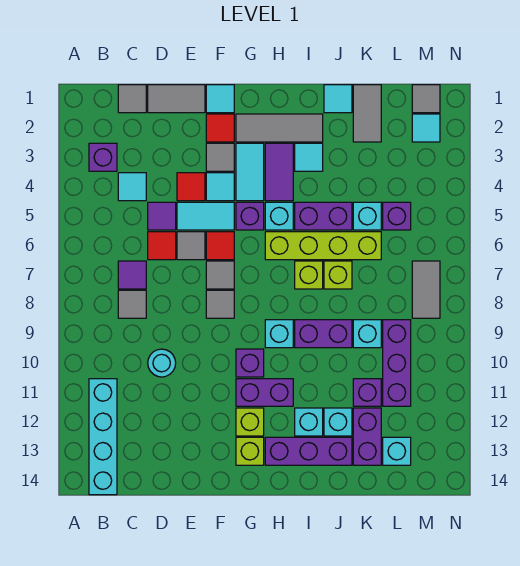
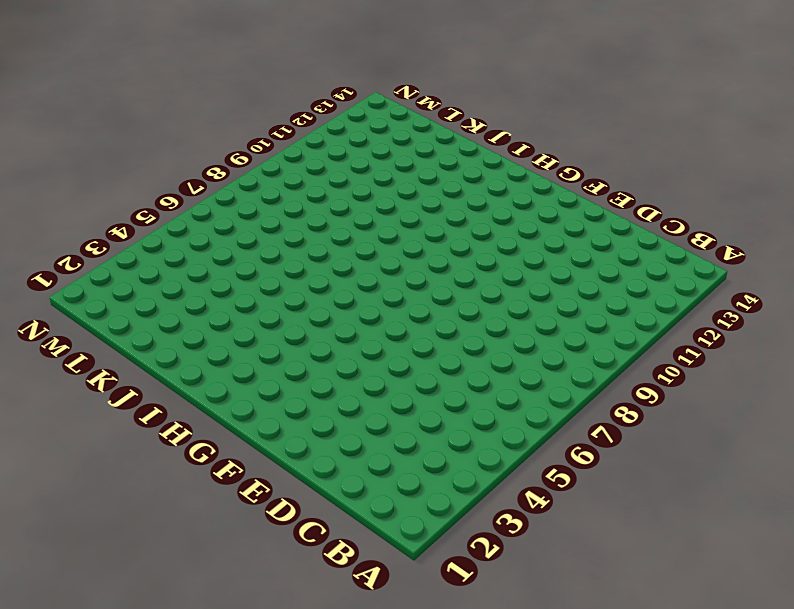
none -> purple 1x1 brick [89,143,117,171]
none -> cyan 1x4 brick [89,379,117,495]
none -> grey 1x1 tile [118,85,146,113]
none -> cyan 1x1 tile [118,173,146,201]

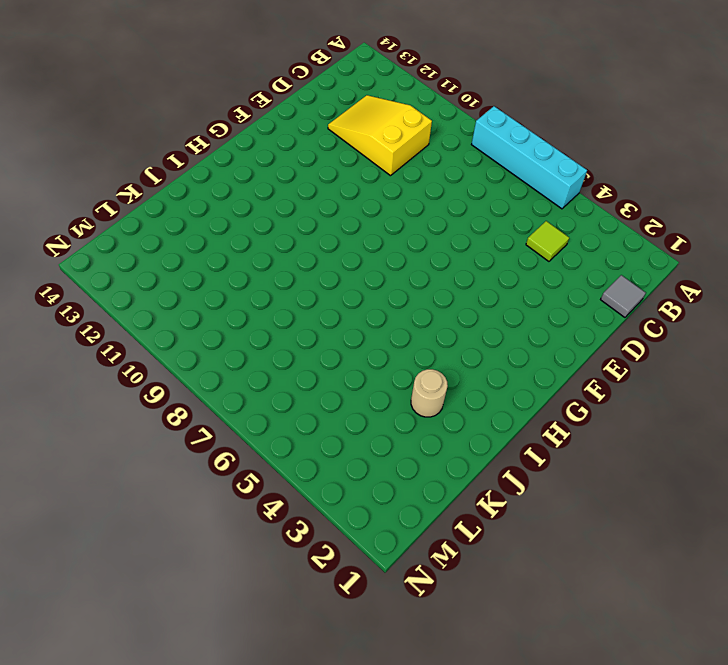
cyan 1x4 brick [472,106,587,209] -> cyan 1x4 brick moved to [89,379,117,495]
lime 1x1 tile [526,221,569,261] -> cyan 1x1 tile [118,173,146,201]
yellow 2x3 slope [328,95,432,176] -> cyan 1x1 round brick [148,349,176,377]
tan 1x1 round brick [411,369,448,417] -> none
none -> purple 1x1 brick [89,143,117,171]
none -> purple 1x1 tile [118,261,146,289]
none -> grey 1x1 tile [118,290,146,318]
none -> grey 1x2 tile [148,85,205,113]

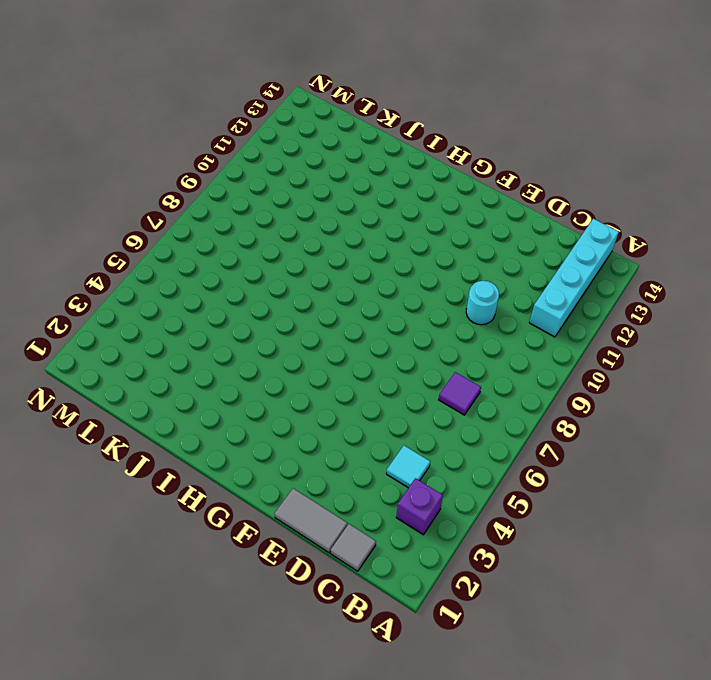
none -> grey 1x1 tile [118,290,146,318]
none -> purple 1x1 tile [148,202,176,230]
none -> red 1x1 tile [148,232,176,260]
none -> red 1x1 tile [177,173,205,201]

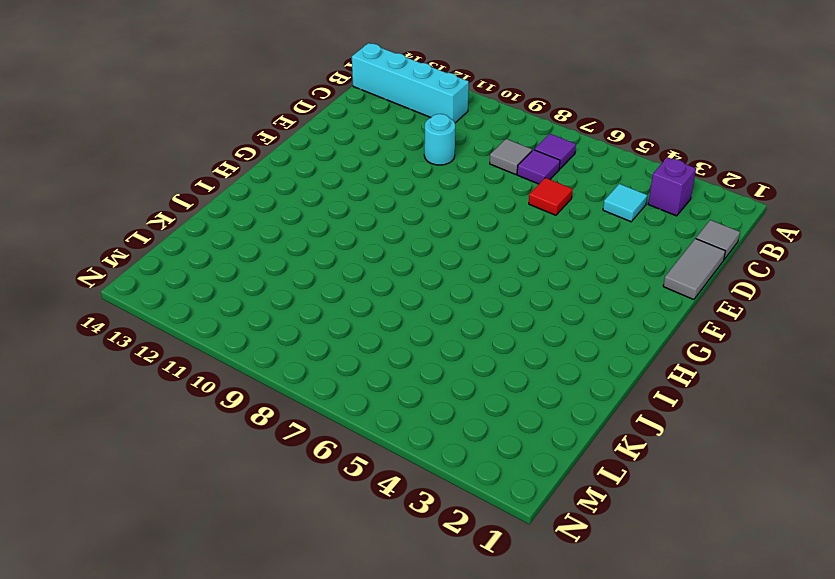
purple 1x1 tile [534,134,576,169] -> purple 1x1 tile moved to [148,202,176,230]
none -> red 1x1 tile [177,173,205,201]
none -> cyan 1x2 tile [177,202,234,230]
none -> grey 1x1 tile [177,232,205,260]
none -> cyan 1x1 tile [206,85,234,113]

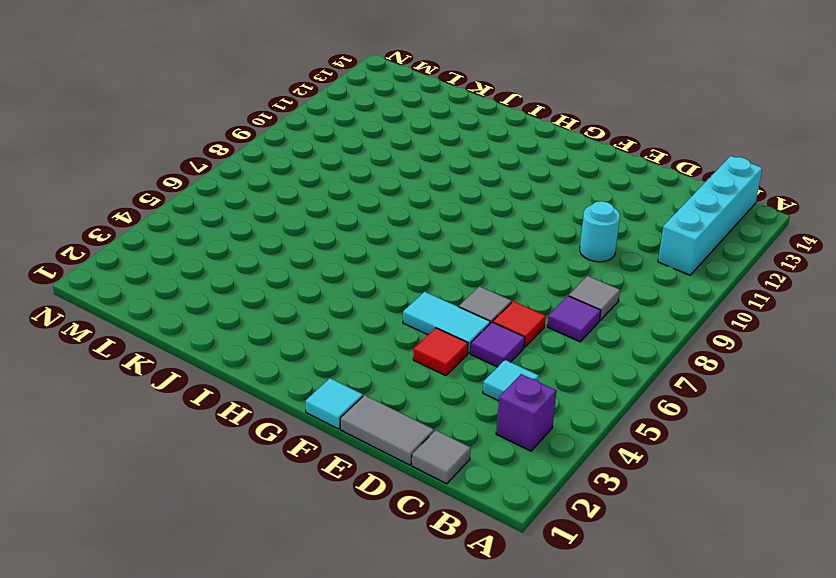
none -> red 1x1 tile [206,114,234,142]
none -> grey 1x1 tile [206,143,234,171]
none -> cyan 1x1 tile [206,173,234,201]
none -> red 1x1 tile [206,232,234,260]

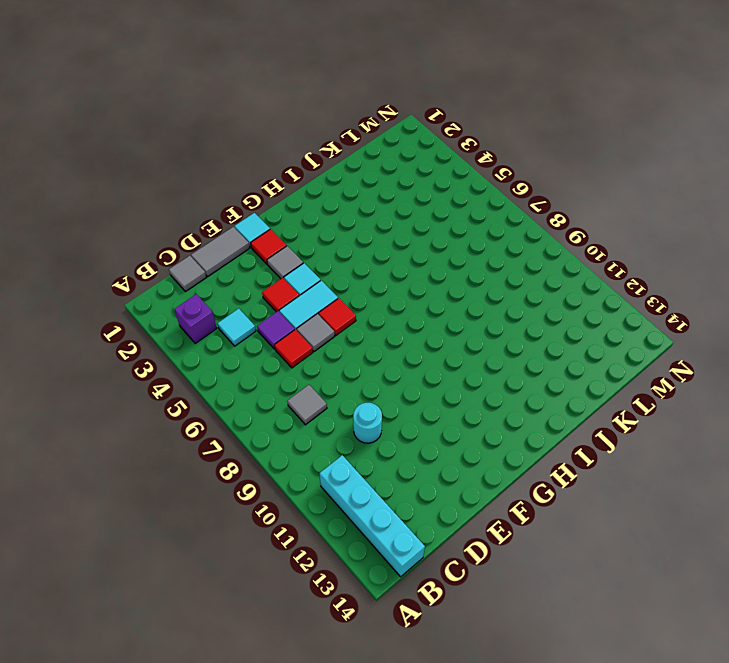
none -> purple 1x1 tile [118,261,146,289]
none -> grey 1x1 tile [206,261,234,289]
none -> grey 1x1 tile [206,290,234,318]
none -> grey 1x3 tile [236,114,323,142]

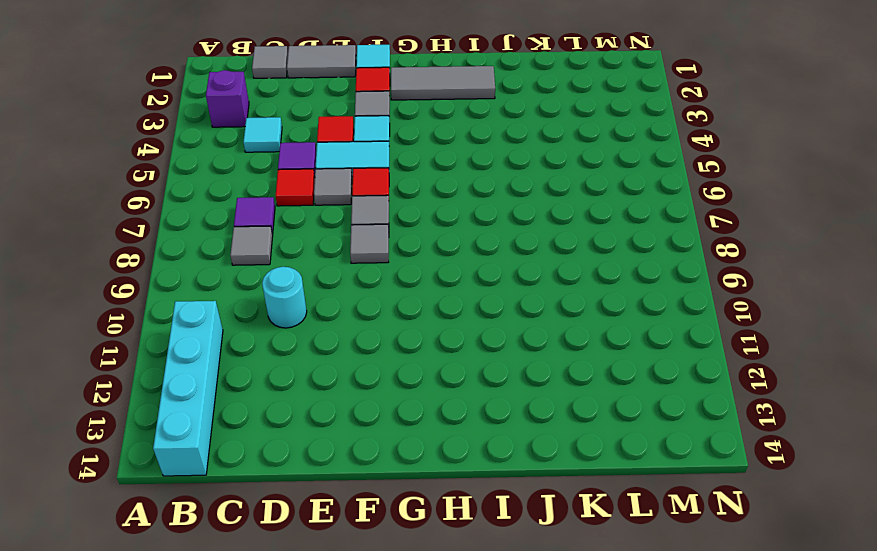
none -> cyan 1x2 tile [236,143,264,201]
none -> purple 1x1 brick [236,202,264,230]
none -> purple 1x1 brick [236,349,264,377]
none -> purple 1x2 brick [236,379,293,406]

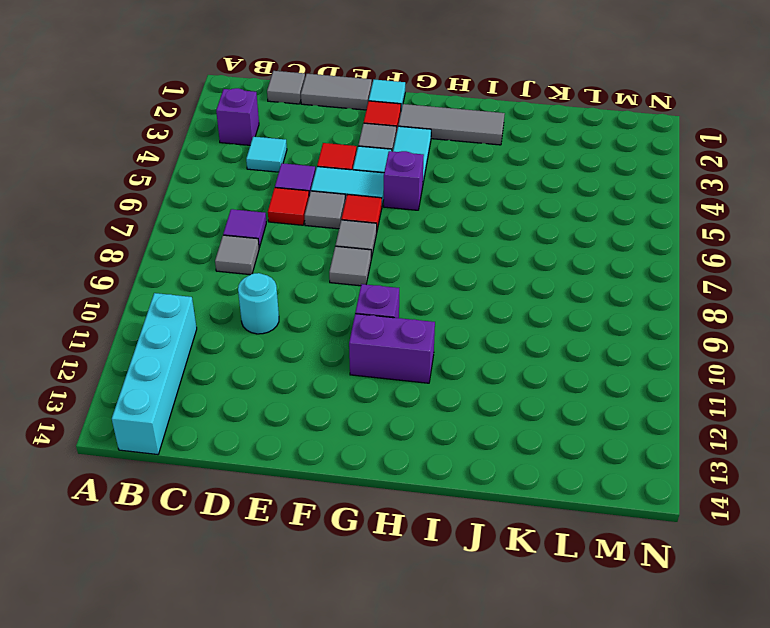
none -> lime 1x1 brick [236,408,264,436]
none -> lime 1x1 brick [236,437,264,465]
none -> purple 1x2 tile [265,143,293,201]
none -> cyan 1x1 brick [265,202,293,230]

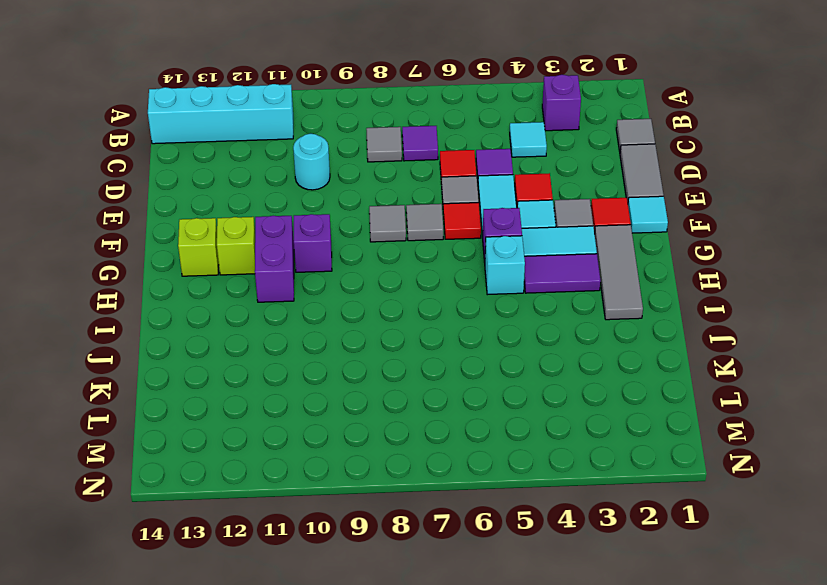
none -> lime 1x4 brick [265,232,381,260]
none -> cyan 1x1 brick [265,320,293,348]
none -> purple 1x3 brick [265,437,352,465]
none -> cyan 1x1 tile [295,143,323,171]

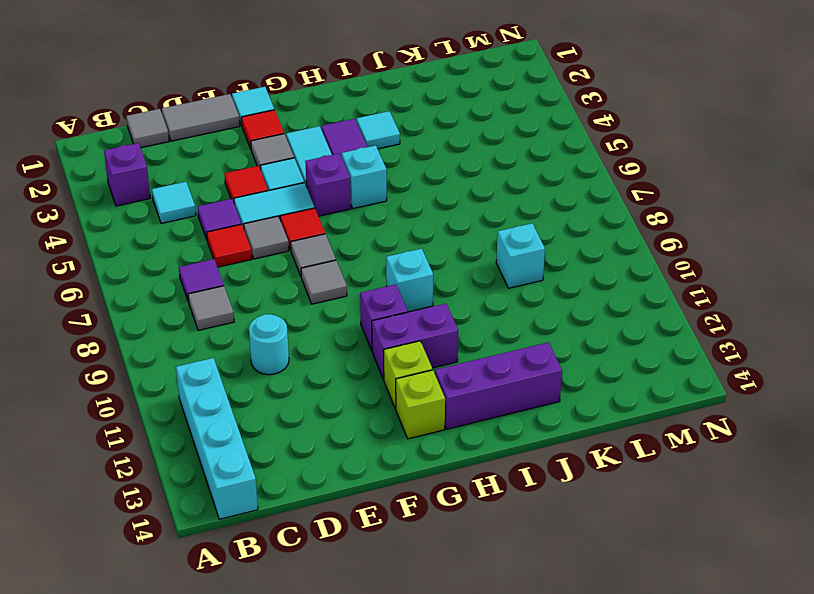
none -> grey 1x3 tile [236,114,323,142]
none -> lime 1x4 brick [265,232,381,260]
none -> purple 1x2 brick [295,202,352,230]
none -> lime 1x1 brick [295,261,323,289]

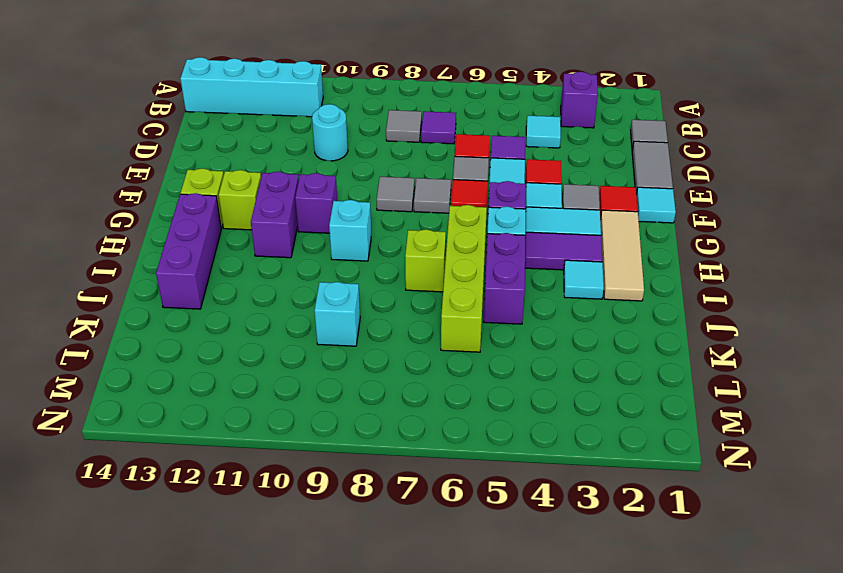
tan 1x3 tile [600,210,644,301] -> grey 1x3 tile [236,114,323,142]
none -> purple 1x2 brick [295,320,352,348]
none -> cyan 1x1 brick [295,408,323,436]
none -> cyan 1x1 tile [324,85,352,113]
none -> lime 1x1 brick [324,261,352,289]

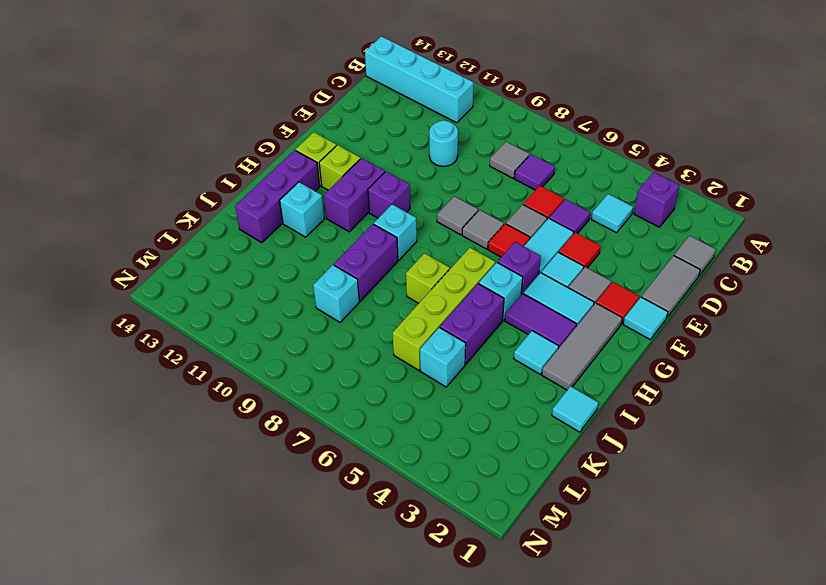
none -> lime 1x1 brick [324,261,352,289]
none -> cyan 1x1 brick [324,408,352,436]
none -> grey 1x2 tile [353,85,381,142]
none -> purple 1x1 brick [353,379,381,406]

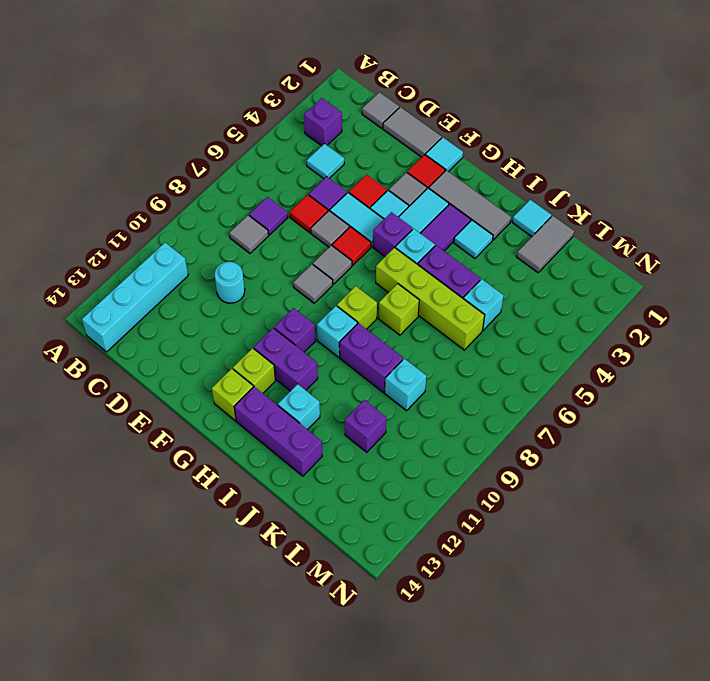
lime 1x1 brick [337,286,377,329] -> lime 1x1 brick moved to [324,261,352,289]
none -> cyan 1x1 brick [324,408,352,436]
none -> purple 1x2 brick [353,408,381,465]
none -> purple 1x1 brick [383,202,411,230]
none -> purple 1x3 brick [383,320,411,406]

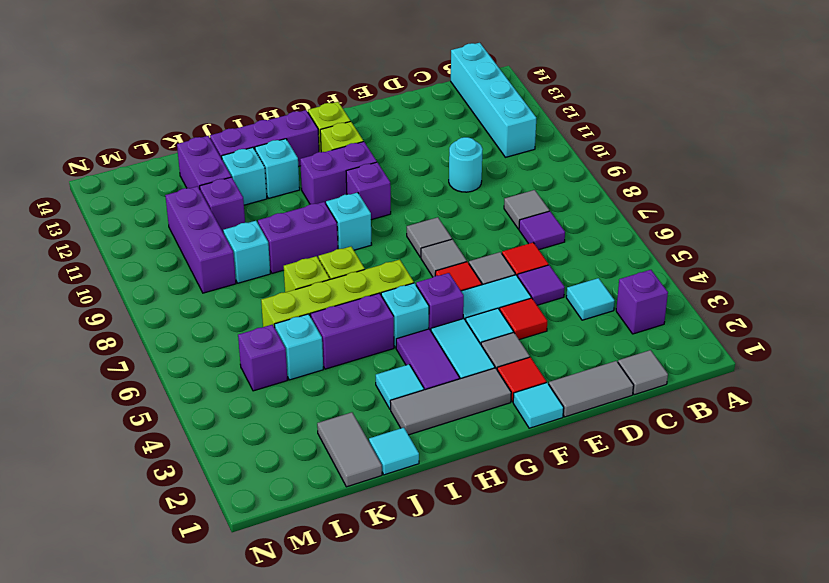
none -> cyan 1x1 brick [383,437,411,465]
none -> grey 1x1 tile [412,85,440,113]
none -> cyan 1x1 tile [412,114,440,142]
none -> grey 1x2 tile [412,261,440,318]

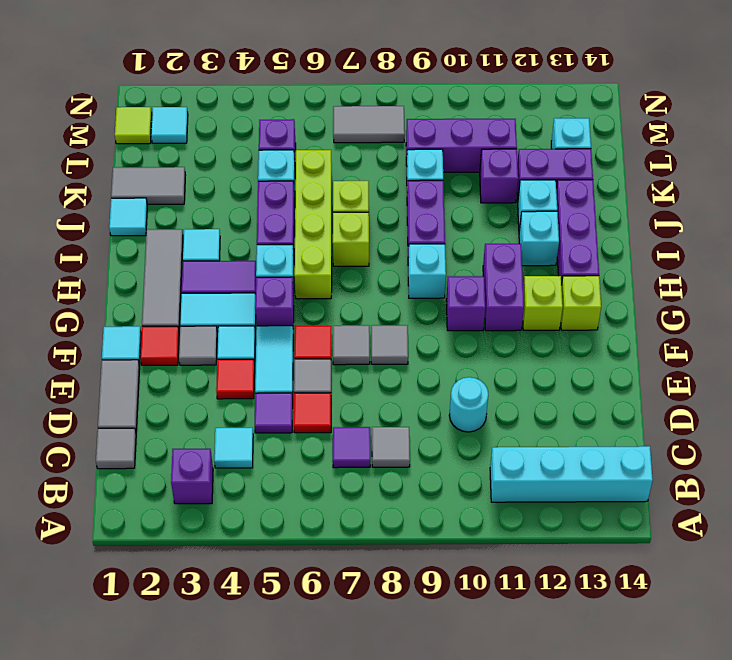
lime 1x1 tile [115,107,152,144] -> grey 1x1 tile [412,85,440,113]

